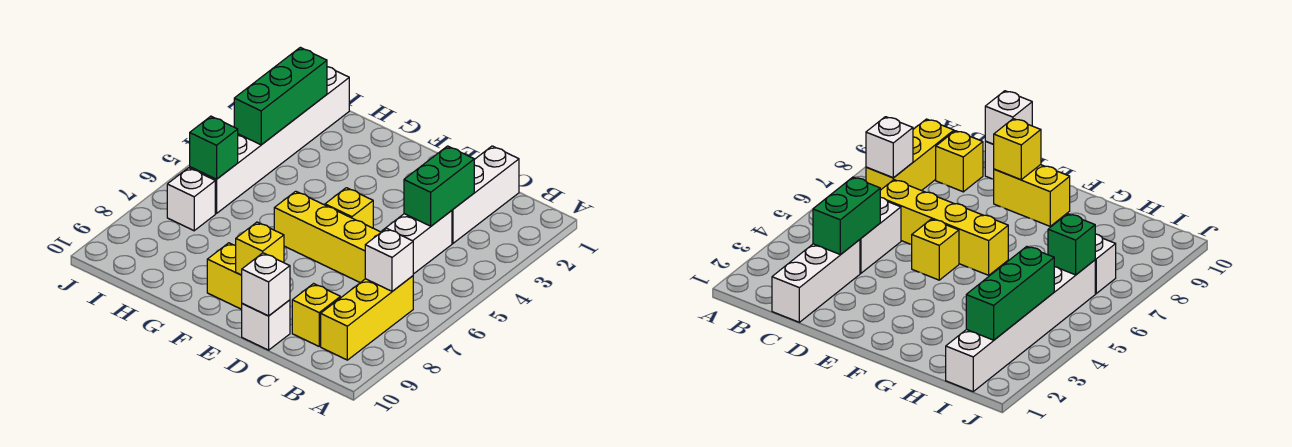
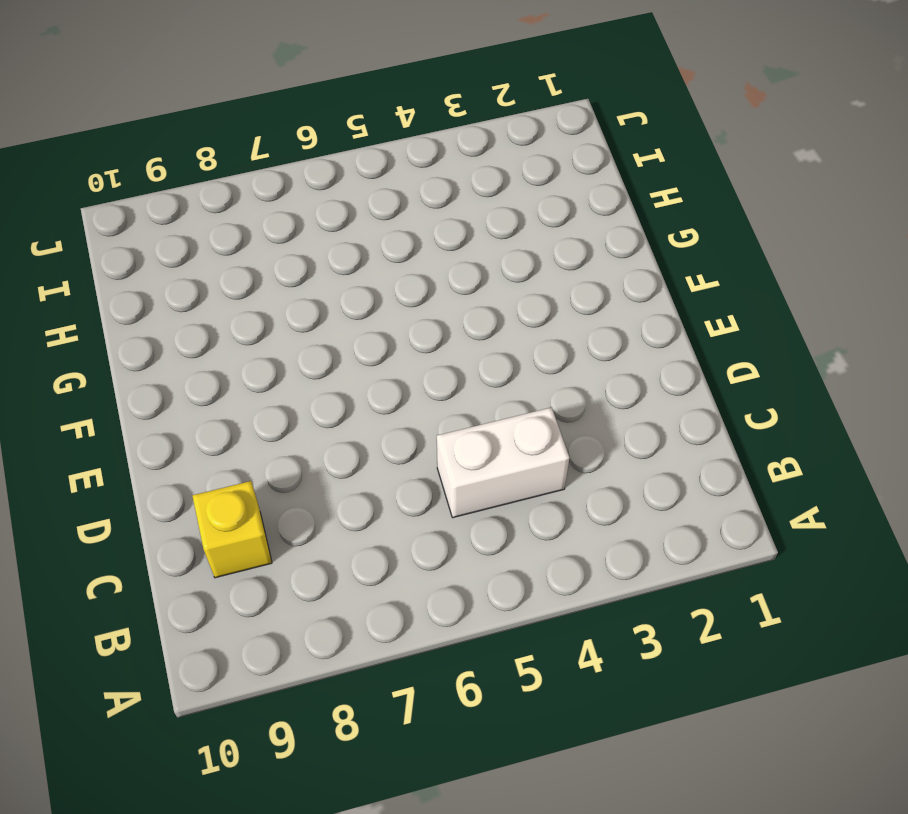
none -> yellow 1x3 brick [321,276,413,360]
none -> white 1x3 brick [452,146,519,243]
none -> yellow 1x4 brick [274,191,381,283]

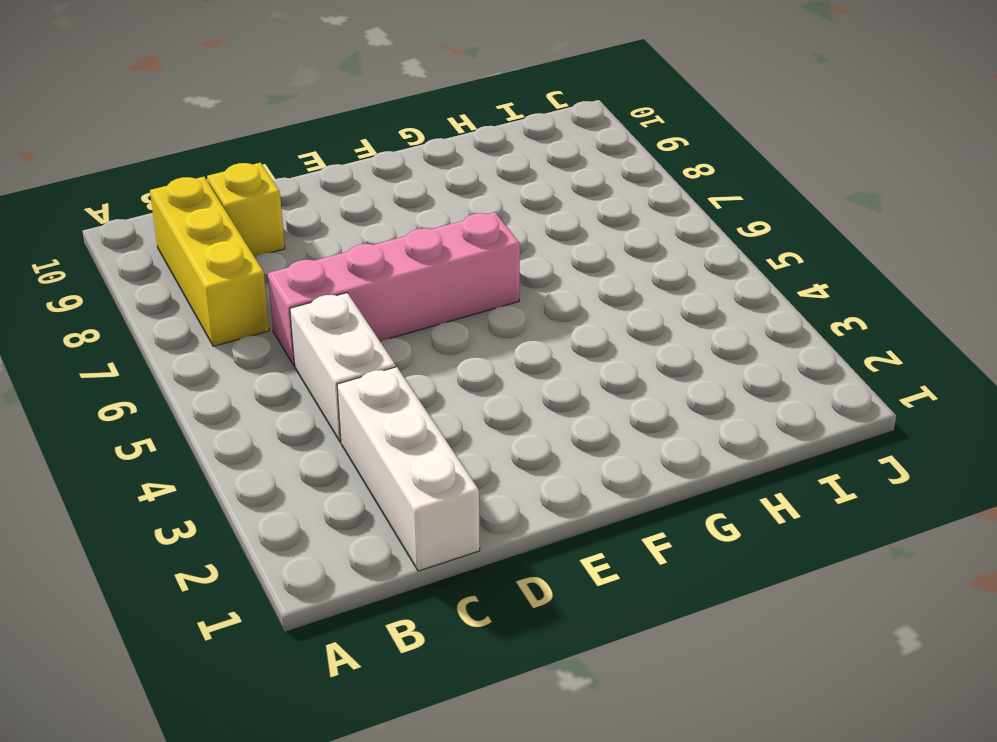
pink 1x4 brick [268,212,520,366] -> yellow 1x4 brick [274,191,381,283]
none -> white 1x1 brick [242,300,290,350]
none -> yellow 1x1 brick [325,188,373,228]
none -> yellow 1x2 brick [207,243,242,309]

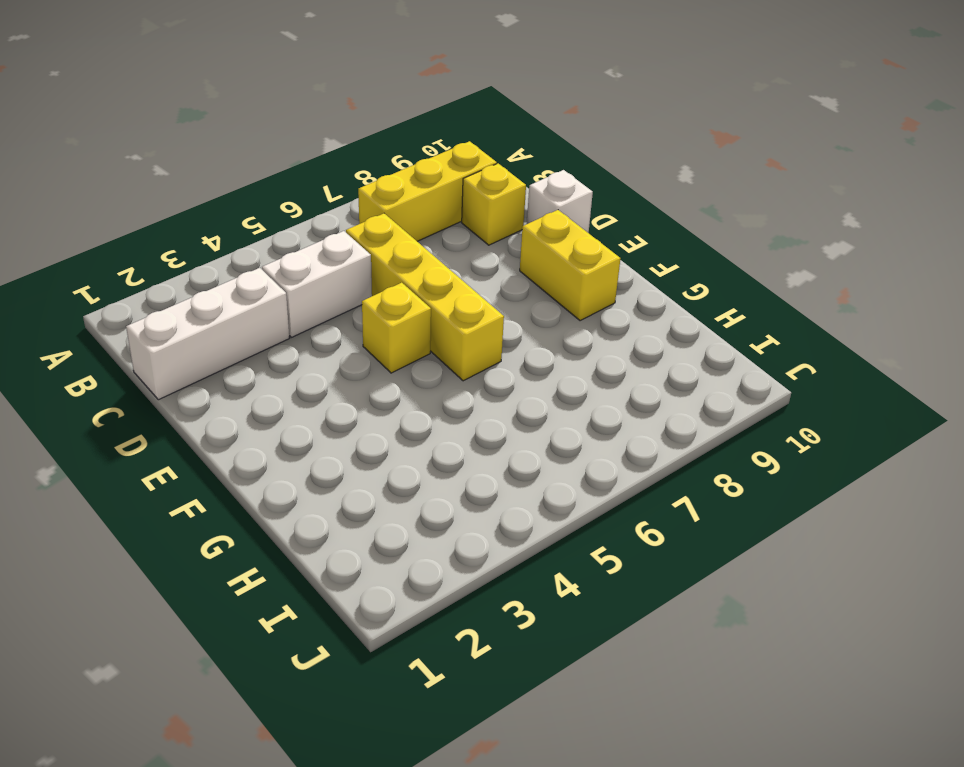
none -> white 1x6 brick [190,67,349,214]
none -> white 1x1 brick [167,168,215,231]
none -> white 1x1 brick [365,228,413,291]

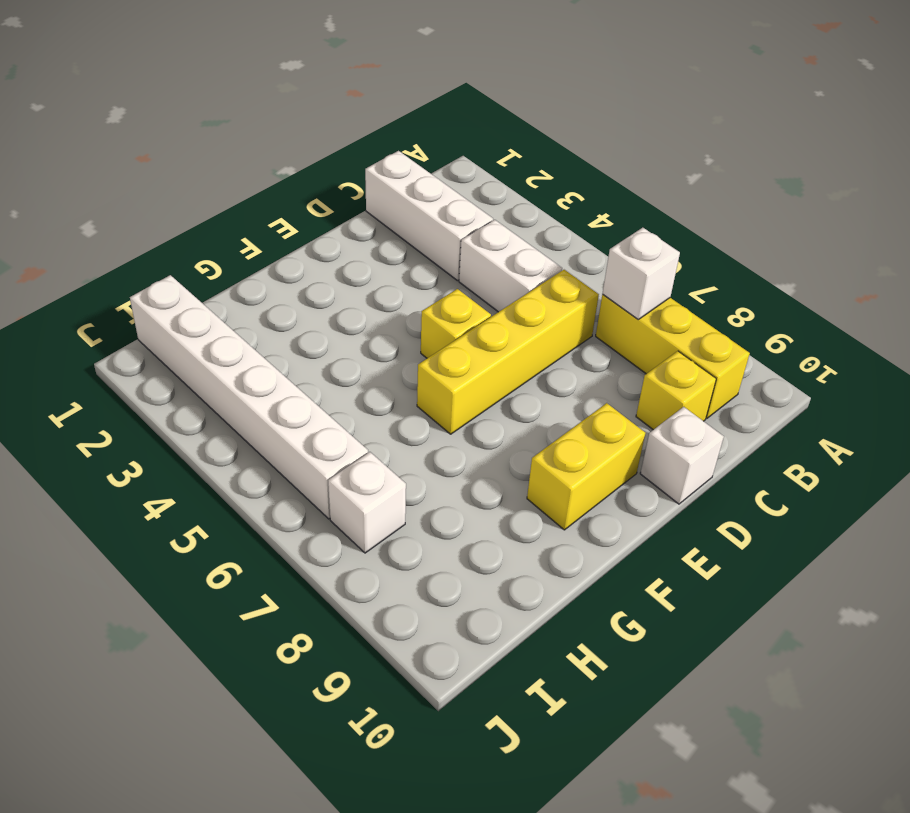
none -> green 1x2 brick [404,146,474,226]
none -> white 1x1 brick [242,253,290,316]
none -> yellow 1x1 brick [236,222,284,275]

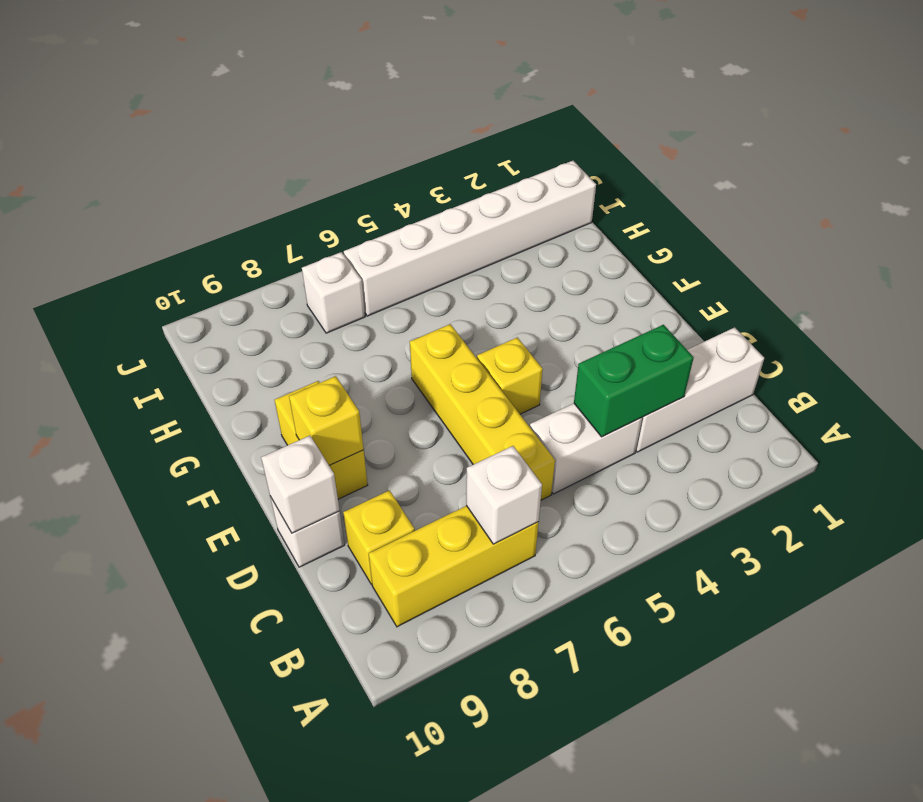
none -> green 1x3 brick [234,47,327,145]
none -> green 1x1 brick [190,116,238,179]

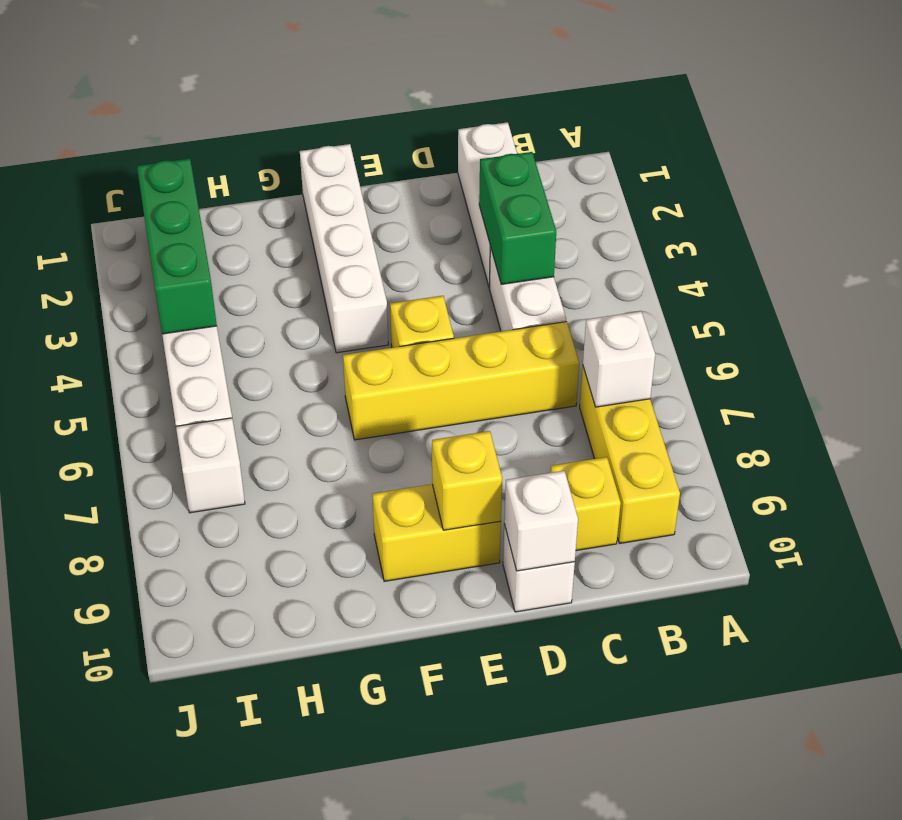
white 1x4 brick [300,144,388,353] -> none
none -> green 1x1 brick [190,116,238,179]

